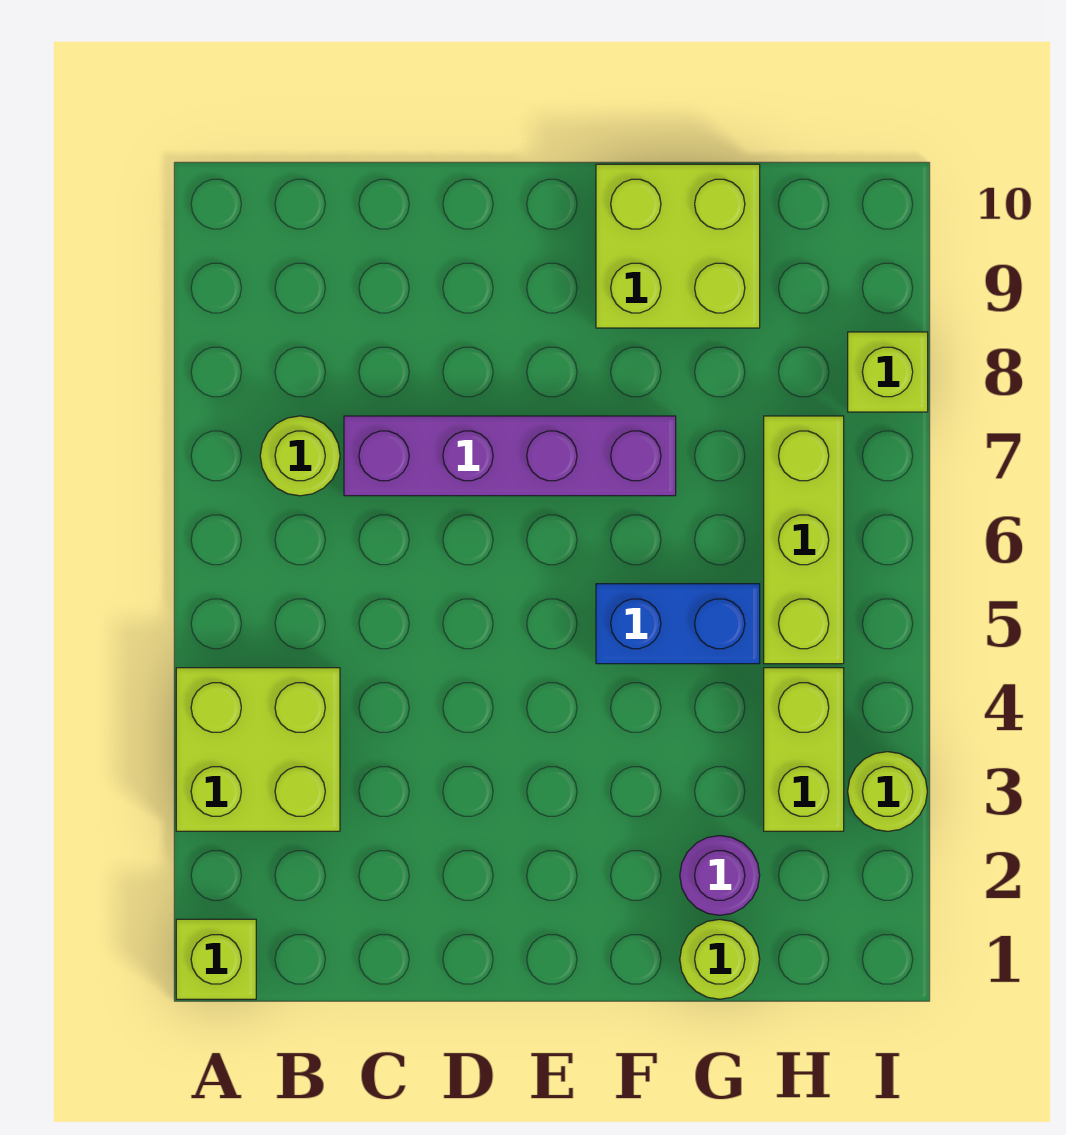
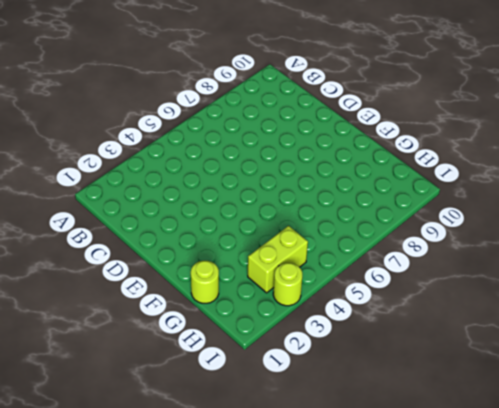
none -> lime 1x1 brick [176,919,256,999]
none -> lime 2x2 brick [176,668,340,831]
none -> lime 1x1 round brick [260,416,340,496]

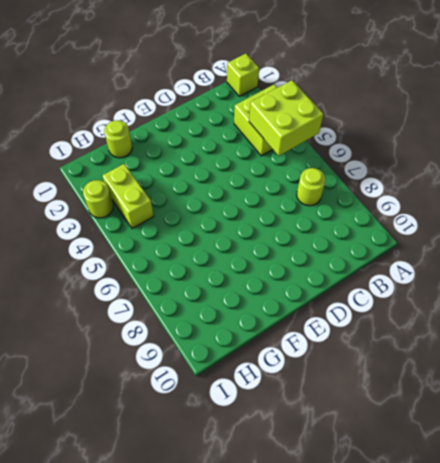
lime 2x2 brick [249,80,323,156] -> lime 2x2 brick moved to [596,164,760,328]
none -> purple 1x4 brick [344,416,676,496]
none -> blue 1x2 brick [596,584,760,664]
none -> purple 1x1 round brick [680,836,760,915]

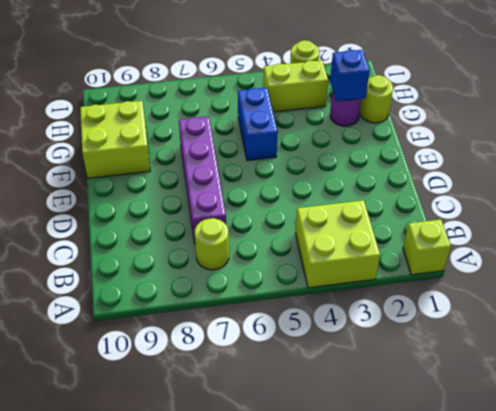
blue 1x1 brick [330,50,370,101] -> none
none -> lime 1x3 brick [764,416,844,664]
none -> lime 1x1 brick [848,332,928,412]

